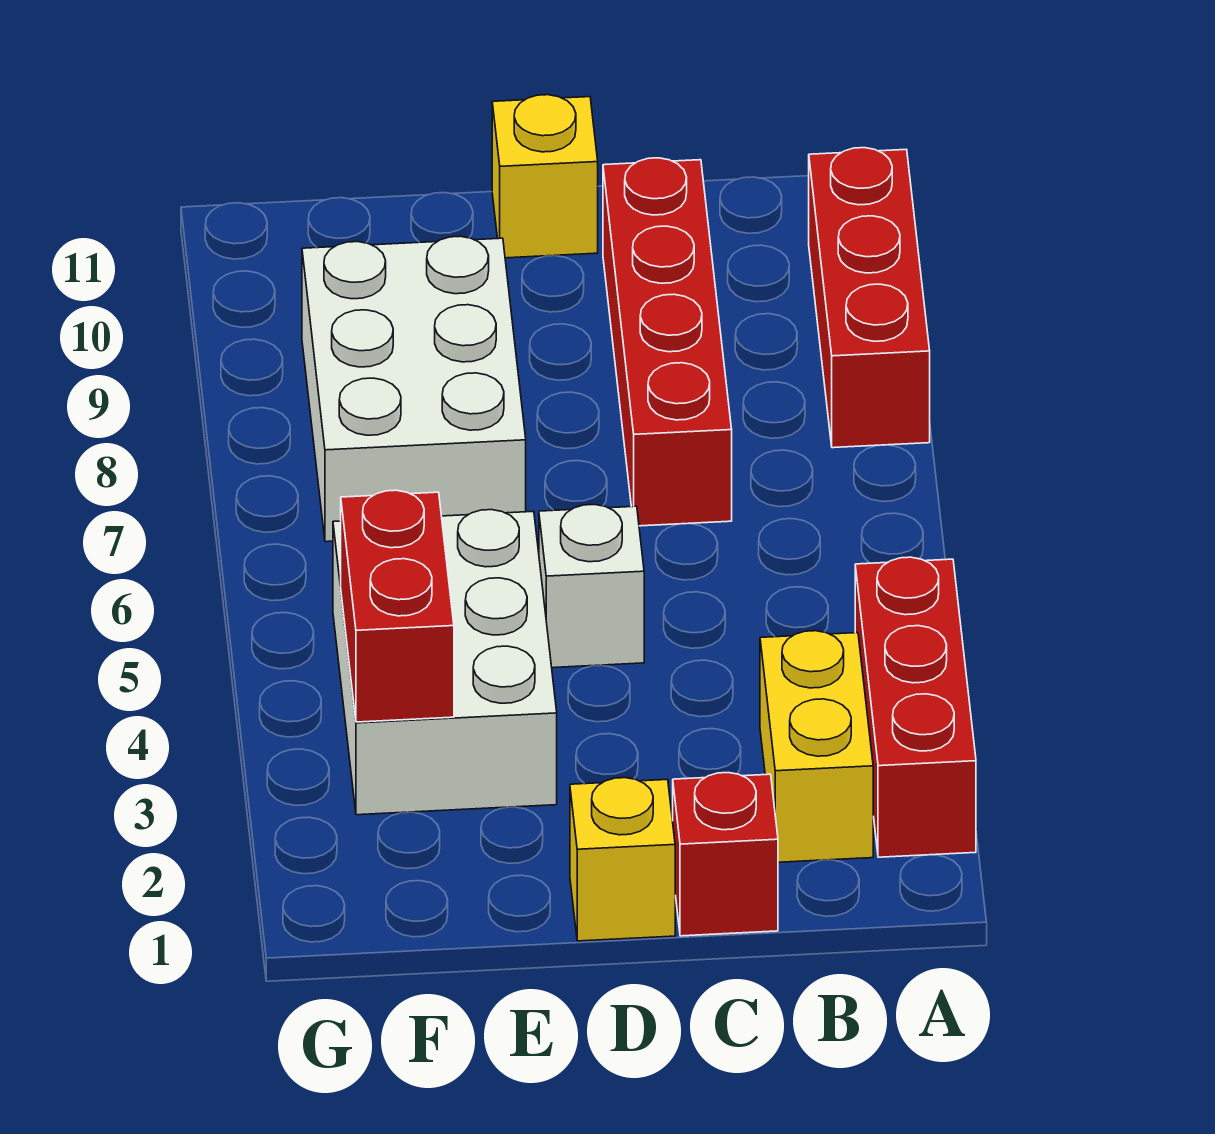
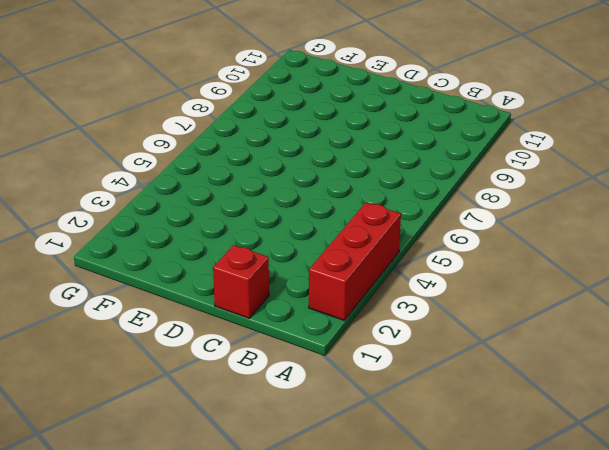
none -> red 1x3 brick [809,148,930,448]
none -> yellow 1x2 brick [760,631,873,862]

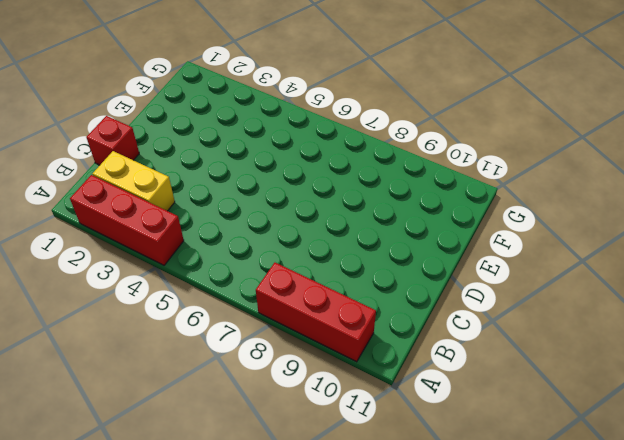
none -> red 1x4 brick [603,158,732,526]
none -> yellow 1x1 brick [570,778,675,941]

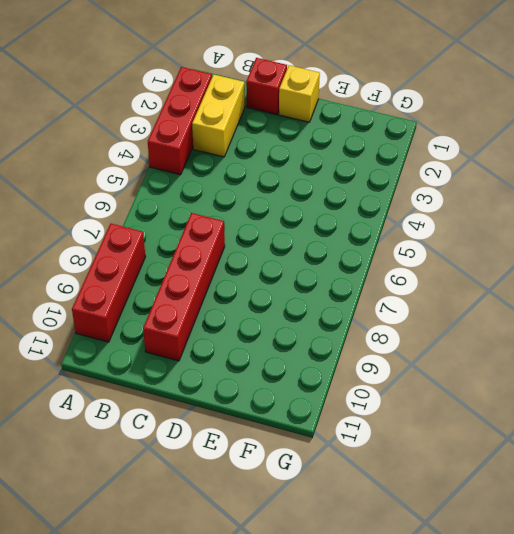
none -> white 1x1 brick [539,504,644,668]
none -> yellow 1x1 brick [492,95,598,258]

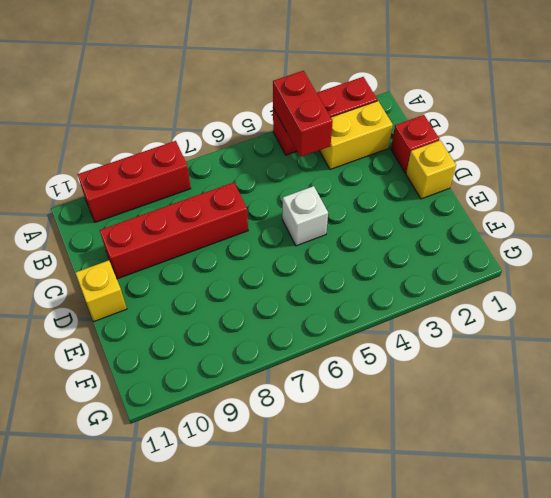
red 1x2 brick [273,71,333,157] -> red 1x2 brick turned to [341,490,454,722]
none -> white 2x3 brick [333,510,557,815]
none -> white 2x3 brick [302,236,526,542]

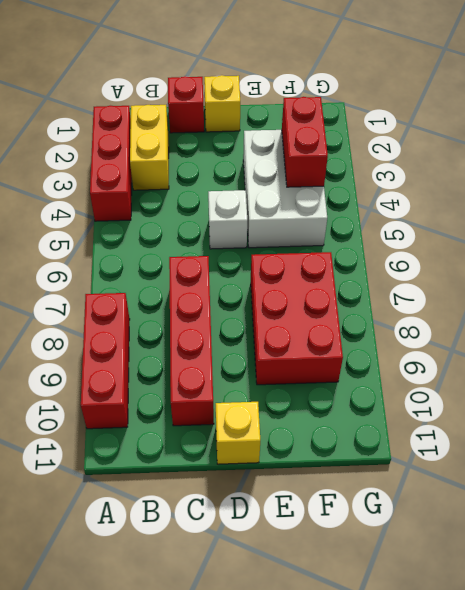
red 2x3 brick [251,252,343,385] -> white 2x3 brick [302,236,526,542]

